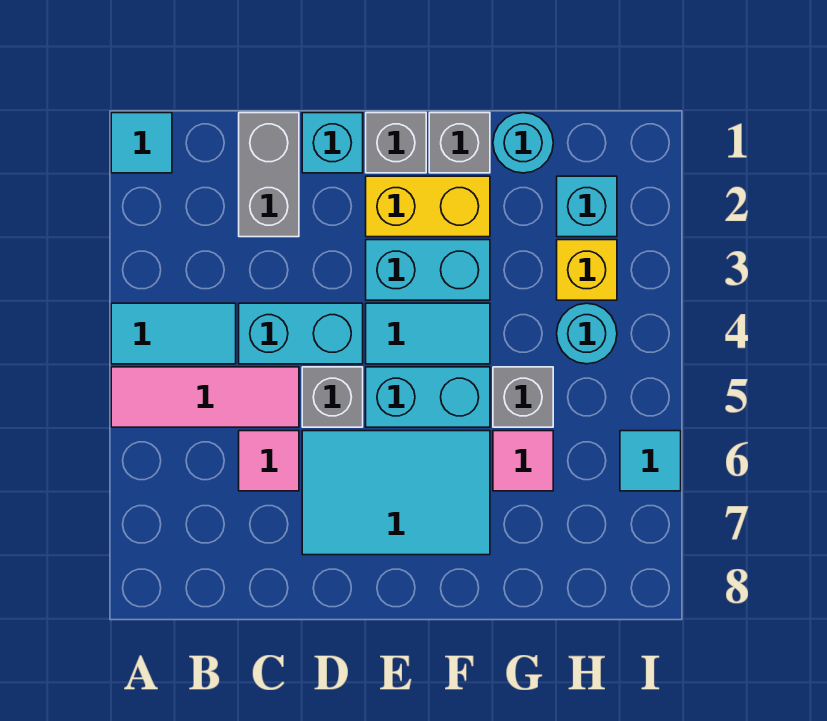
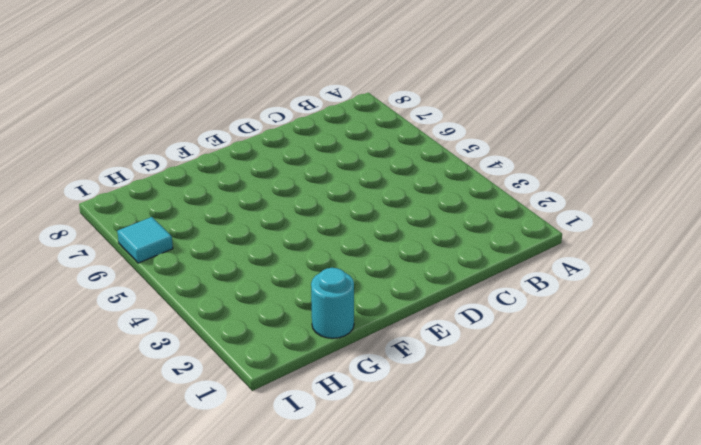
none -> cyan 1x1 tile [111,113,172,173]
none -> cyan 1x2 tile [111,303,236,364]
none -> pink 1x3 tile [111,367,299,427]

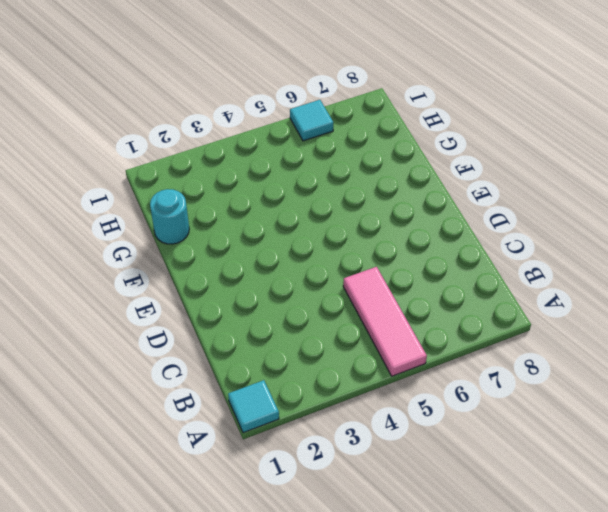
none -> cyan 1x2 tile [111,303,236,364]
none -> grey 1x2 brick [239,113,299,237]
none -> cyan 1x2 brick [239,303,363,364]

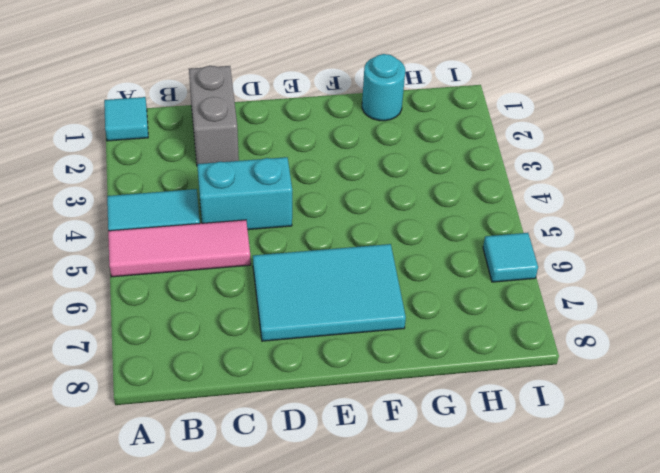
none -> pink 1x1 tile [239,431,299,491]
none -> cyan 1x1 brick [302,113,363,173]
none -> grey 1x1 brick [302,367,363,427]

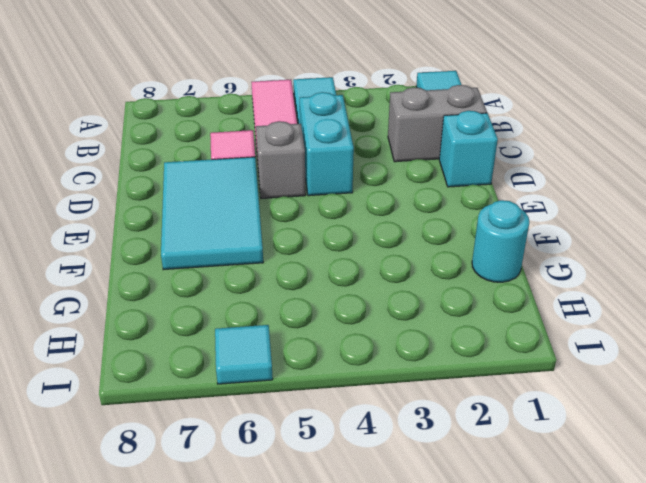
none -> grey 1x1 brick [366,113,426,173]
none -> yellow 1x2 brick [366,176,490,237]
none -> cyan 1x2 brick [366,240,490,300]

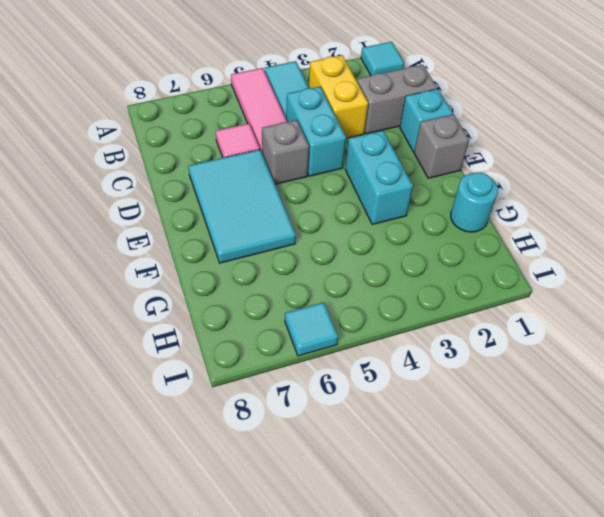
yellow 1x2 brick [309,55,368,138] -> yellow 1x2 brick moved to [366,176,490,237]
none -> cyan 1x2 tile [366,303,490,364]
none -> cyan 1x2 brick [366,367,490,427]
none -> grey 1x1 brick [429,113,490,173]

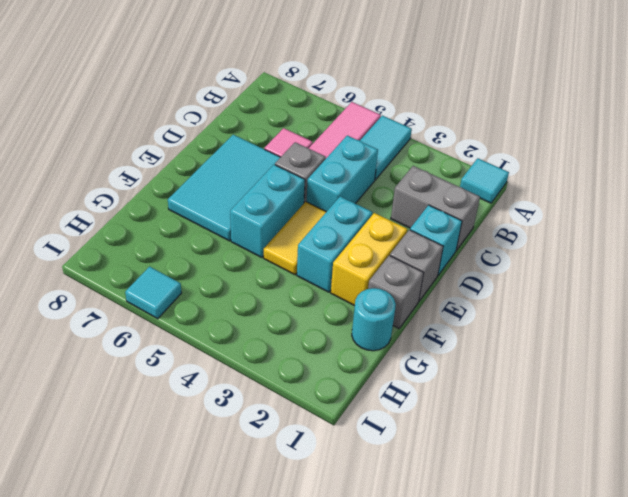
yellow 1x2 tile [264,202,326,275] -> cyan 1x2 tile [366,303,490,364]
none -> grey 1x1 brick [493,367,553,427]
none -> pink 1x1 tile [493,431,553,491]
none -> cyan 1x1 brick [557,176,617,237]

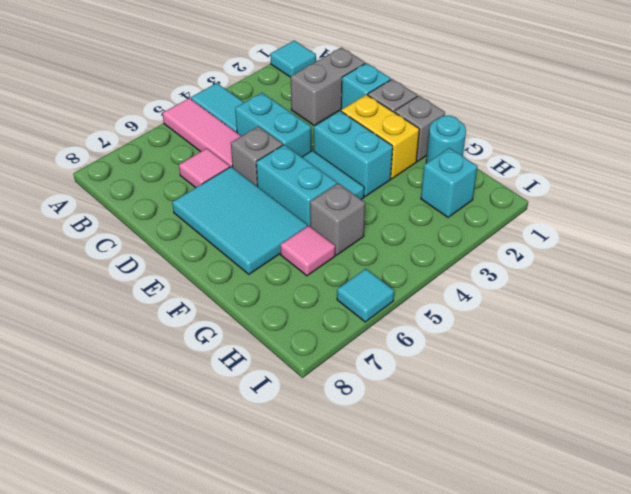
none -> yellow 1x1 brick [557,240,617,300]
none -> cyan 1x1 round brick [557,303,617,364]

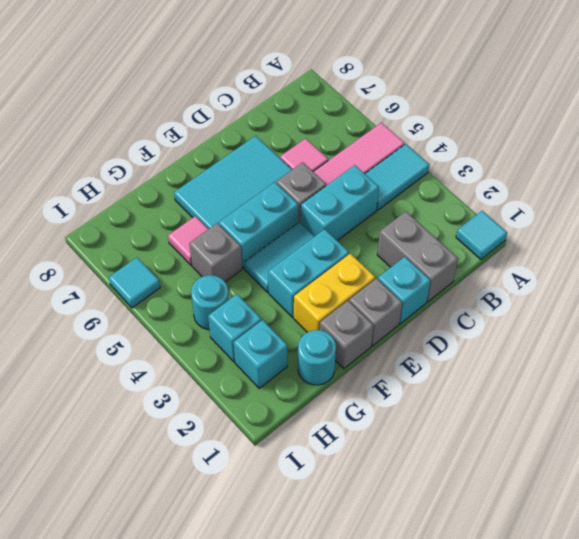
cyan 1x1 brick [208,294,261,362] -> yellow 1x1 brick [557,240,617,300]

